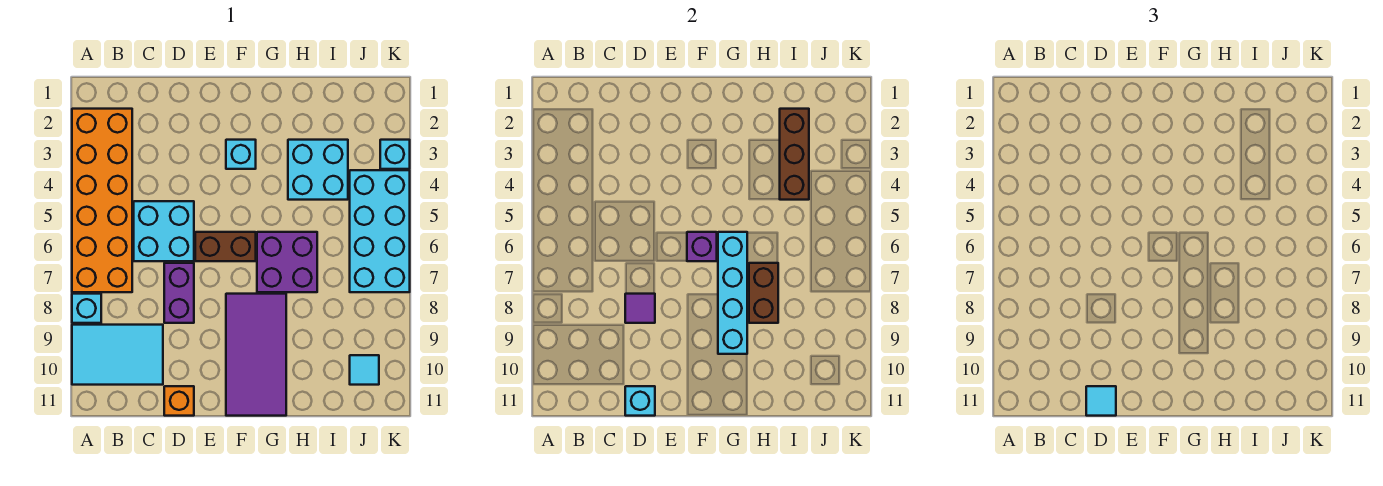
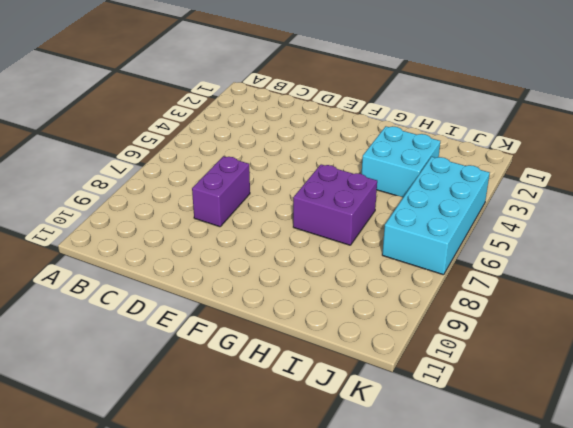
none -> orange 2x6 brick [72,109,132,292]
none -> cyan 1x1 brick [72,294,101,323]
none -> cyan 2x3 tile [72,325,163,385]

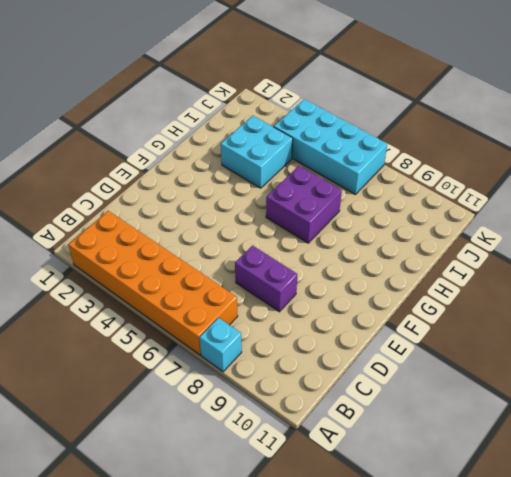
none -> cyan 2x3 tile [72,325,163,385]
none -> cyan 2x2 brick [134,201,194,261]
none -> orange 1x1 brick [164,386,194,416]

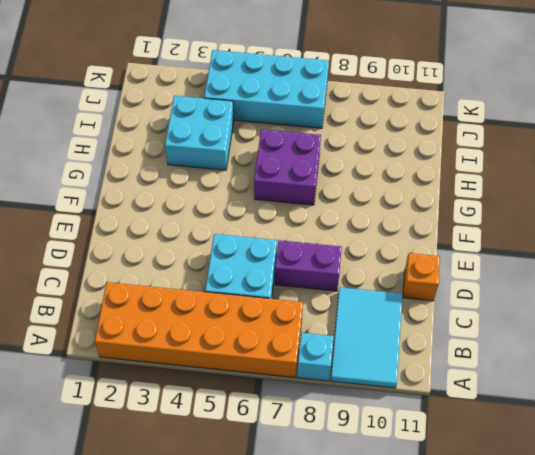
none -> brown 1x2 brick [195,232,256,261]
none -> cyan 1x1 brick [226,140,256,169]
none -> purple 2x4 tile [226,294,286,416]

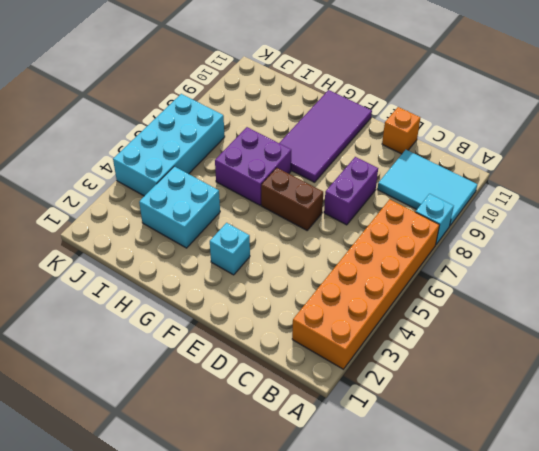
none -> cyan 2x2 brick [134,201,194,261]
none -> cyan 1x1 tile [350,355,379,385]
none -> cyan 1x1 brick [380,140,410,169]

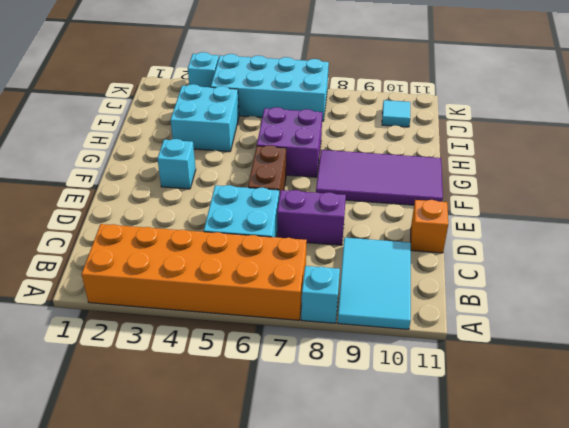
none -> purple 1x1 tile [625,294,655,323]
none -> cyan 1x1 brick [625,386,655,416]
none -> purple 1x1 brick [687,232,717,261]

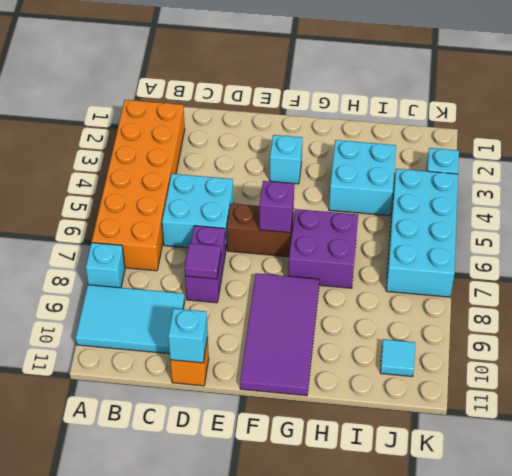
none -> cyan 1x4 brick [718,232,747,354]
none -> brown 1x2 brick [749,263,778,323]
none -> brown 1x3 brick [780,109,809,200]

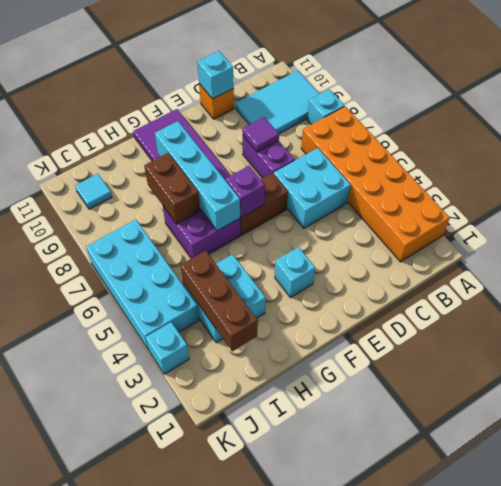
none -> cyan 1x1 tile [1086,386,1116,416]

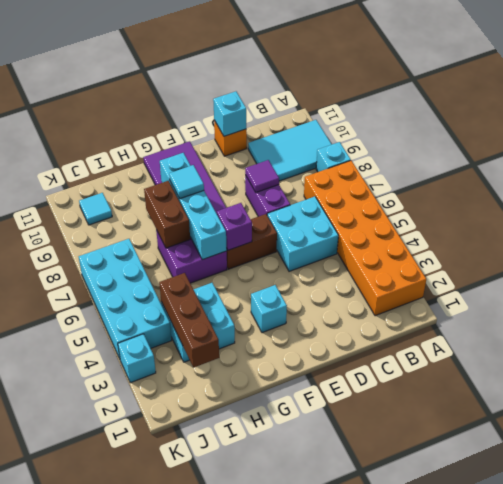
cyan 1x1 tile [169,165,204,199] -> cyan 1x1 tile moved to [1086,386,1116,416]

